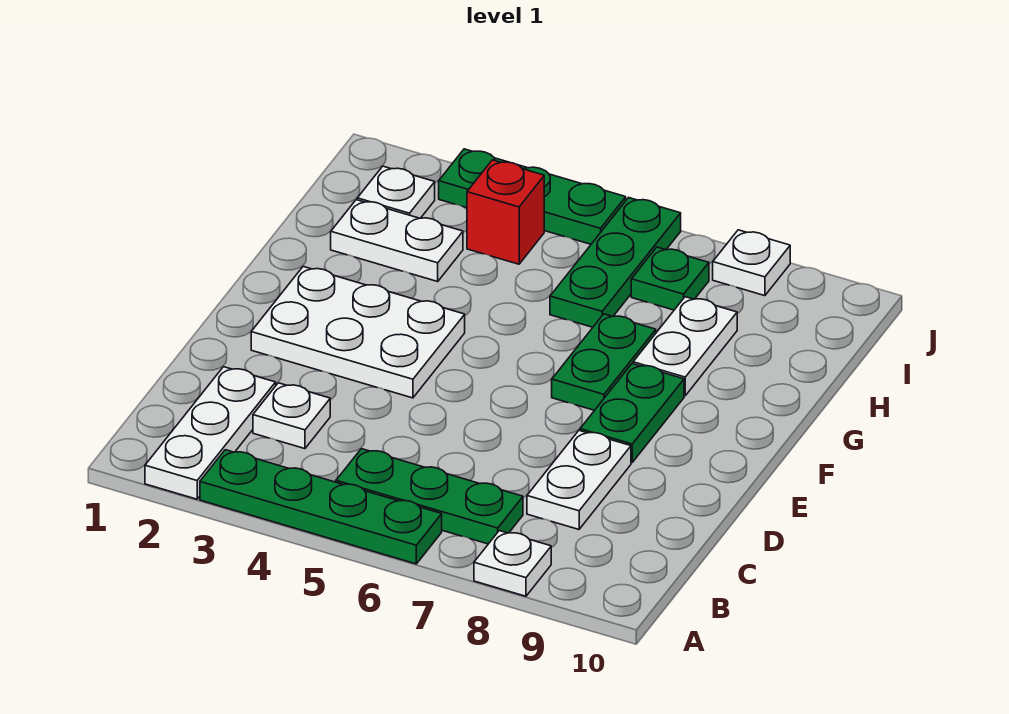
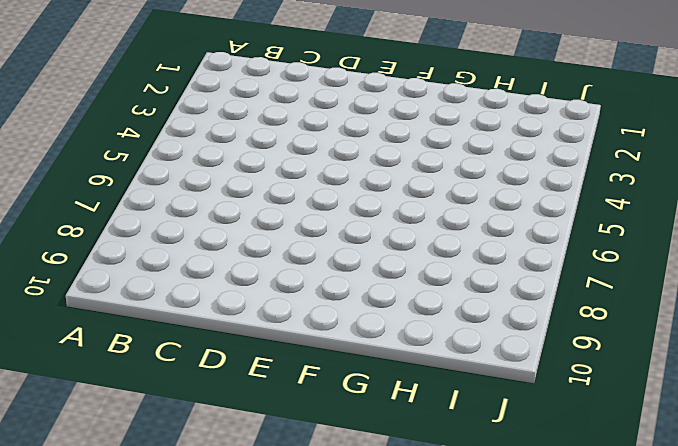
none -> white 1x3 plate [145,367,276,499]
none -> green 1x4 plate [200,450,442,564]
none -> white 1x1 plate [474,531,551,596]

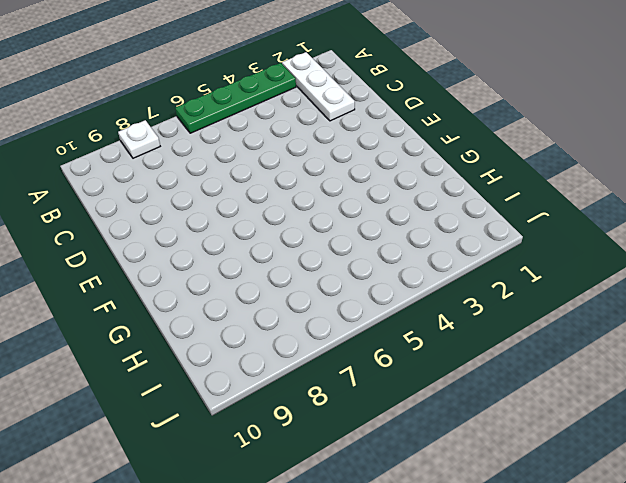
none -> green 1x3 plate [336,449,523,544]
none -> white 1x1 plate [253,383,330,449]
none -> white 1x2 plate [527,430,631,529]

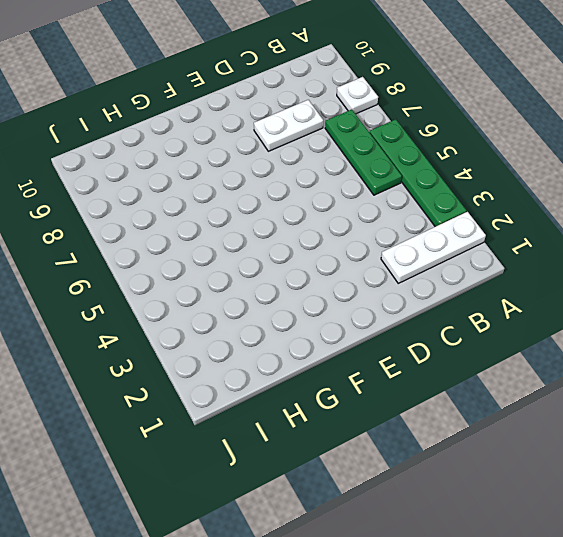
none -> white 1x1 plate [253,383,330,449]
none -> white 2x3 plate [251,267,465,398]
none -> green 1x2 plate [580,364,684,463]

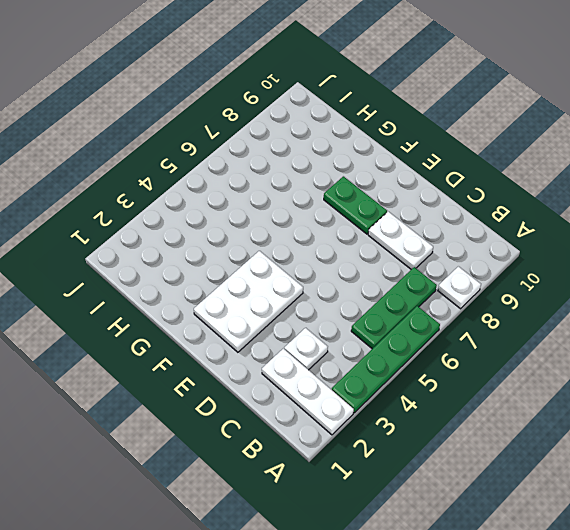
none -> green 1x2 plate [552,314,656,410]
none -> white 1x2 plate [633,297,737,396]
none -> white 1x2 plate [331,200,463,281]

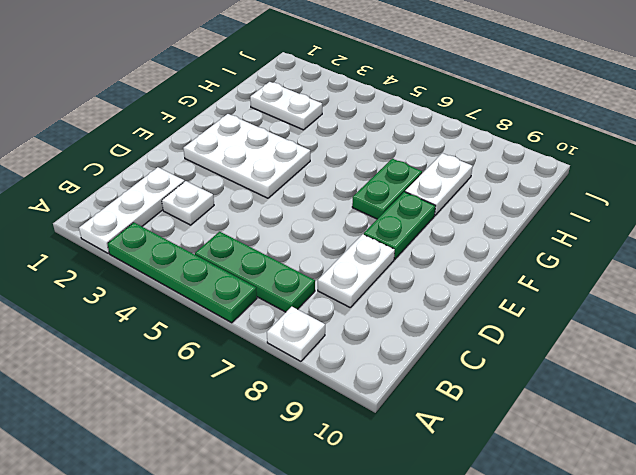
none -> green 1x3 plate [550,198,681,327]
none -> white 1x1 plate [357,166,435,218]
none -> red 1x1 brick [467,160,544,264]

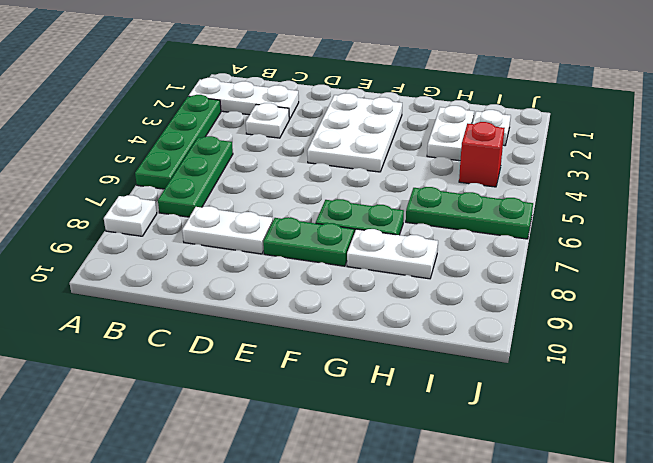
none -> green 1x1 plate [631,247,709,310]
none -> green 1x3 plate [439,149,626,244]
none -> white 1x1 plate [713,230,790,296]

